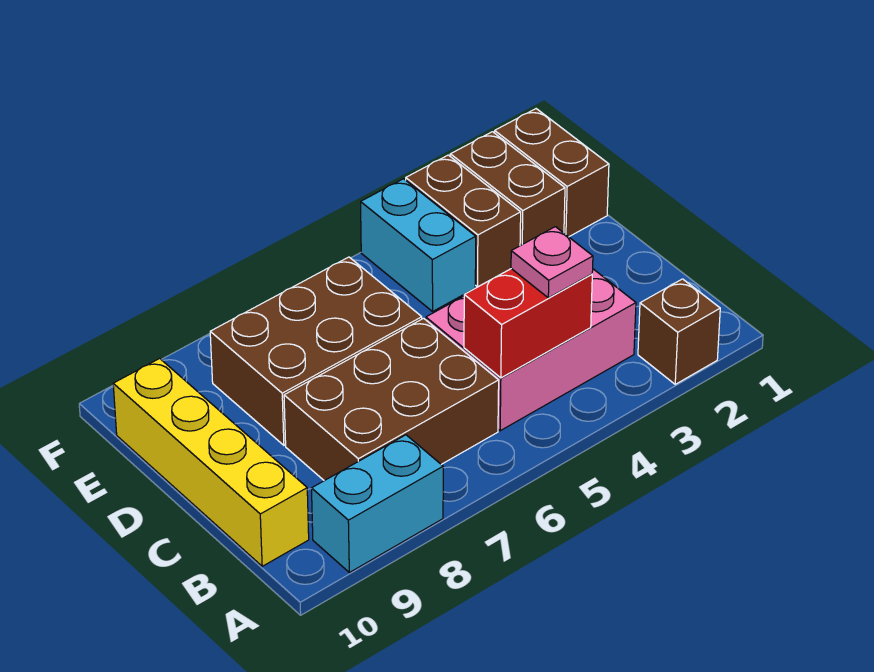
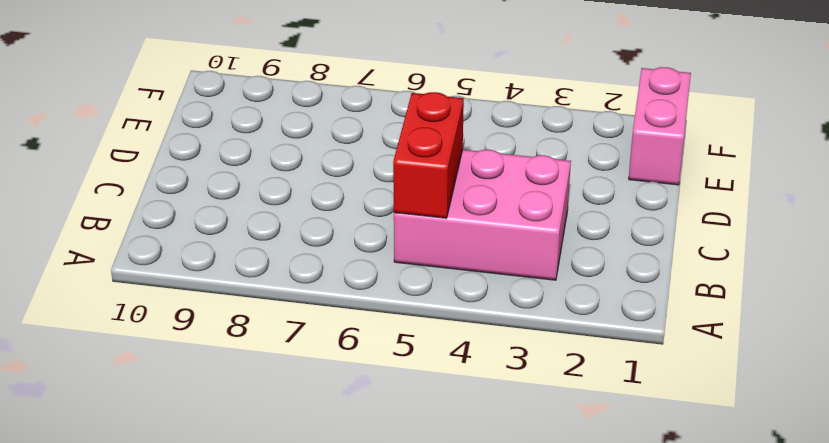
red 1x2 brick [393,92,464,218] -> red 1x2 brick turned to [464,269,592,378]
pink 1x2 brick [629,67,691,185] -> brown 1x2 brick [495,109,609,237]
none -> brown 1x1 brick [638,279,720,384]
none -> cyan 1x2 brick [312,435,443,573]
none -> brown 2x3 brick [284,318,499,481]

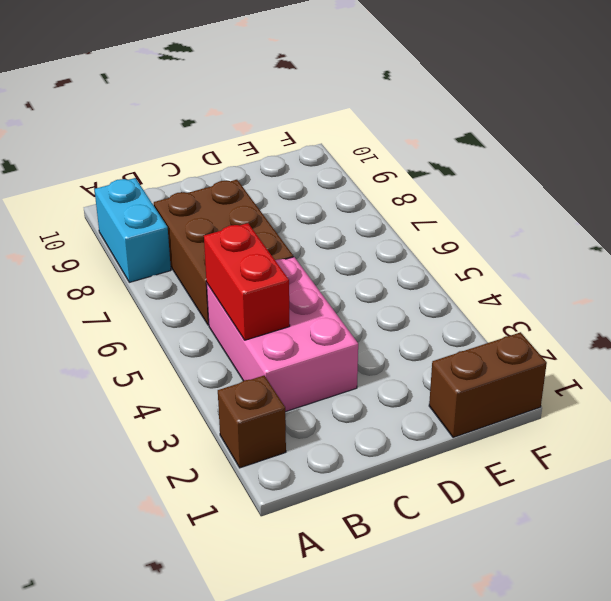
none -> yellow 1x4 brick [113,358,309,566]
none -> brown 2x3 brick [210,257,422,445]
none -> brown 1x2 brick [450,132,565,246]

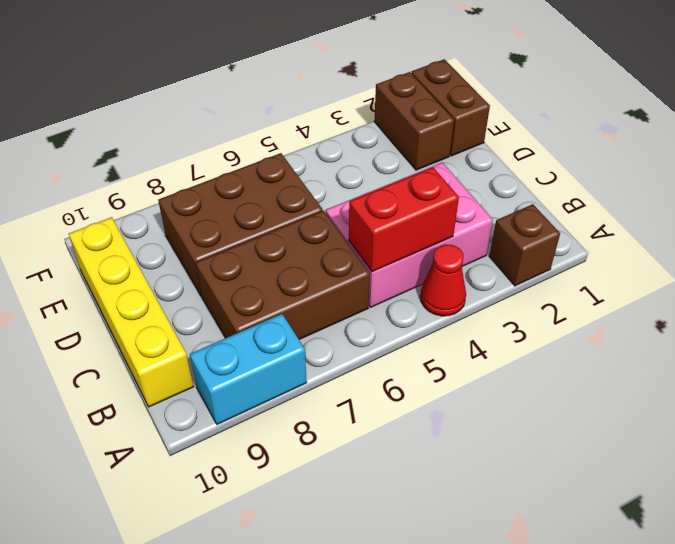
red 1x1 cone [420,245,466,316] -> none
none -> brown 1x2 brick [406,155,521,287]
none -> cyan 1x2 brick [361,179,476,311]
none -> pink 1x1 plate [511,227,593,298]

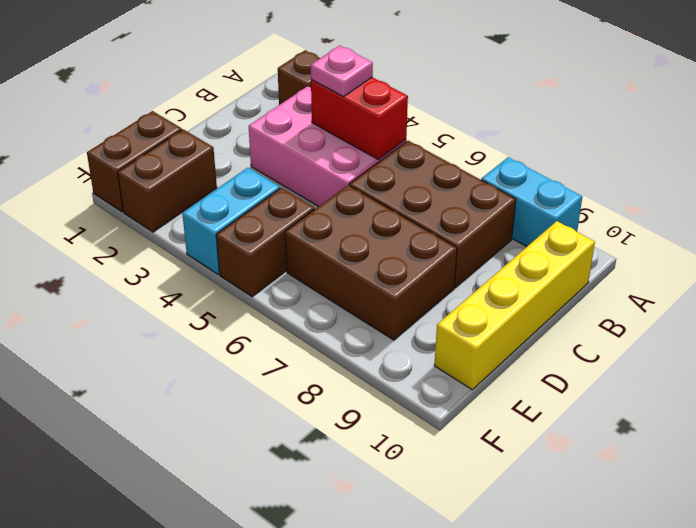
brown 1x2 brick [216,188,315,297] -> brown 1x2 brick moved to [406,155,521,287]

